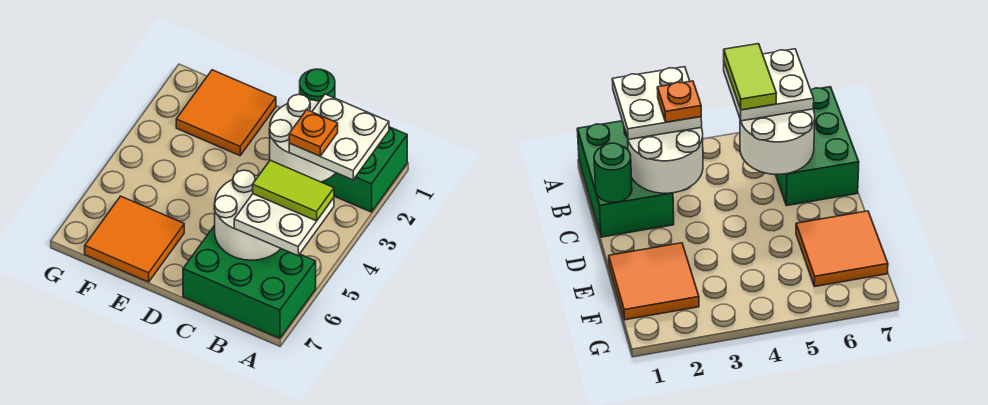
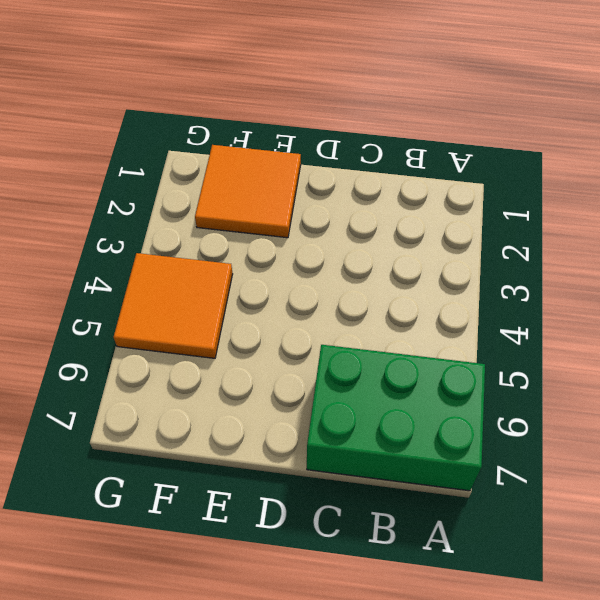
orange 2x2 tile [114,253,233,358] -> orange 2x2 tile moved to [85,196,184,282]
none -> green 2x3 brick [322,127,407,212]
none -> white 2x2 round brick [269,94,336,182]

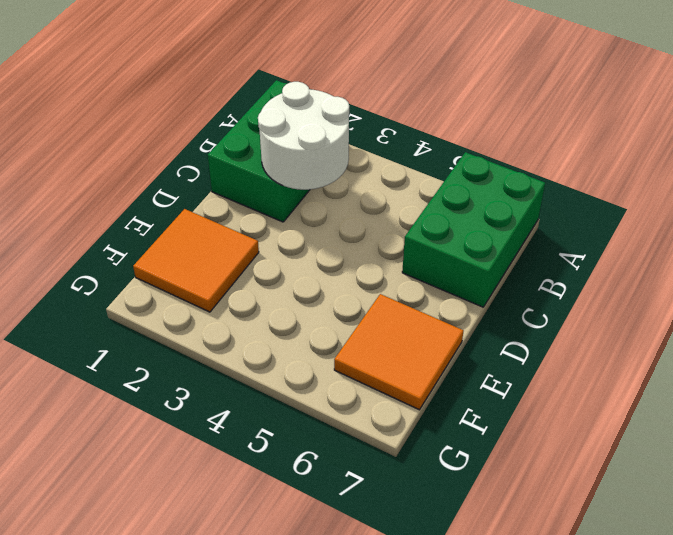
none -> white 2x2 round brick [214,170,281,260]
none -> green 1x1 round brick [300,69,335,101]

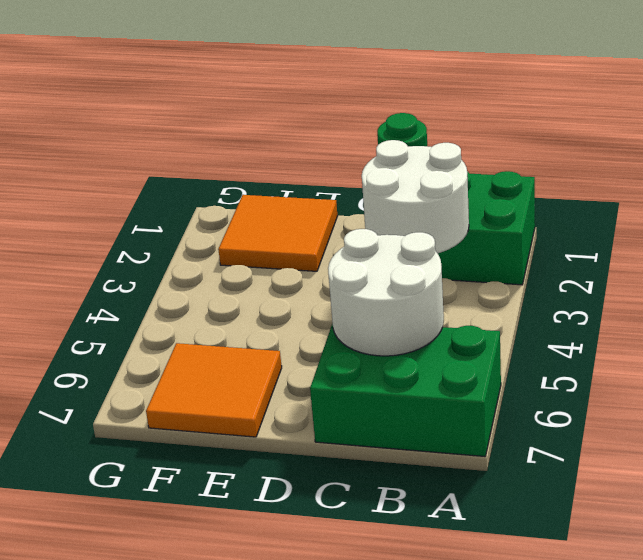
none -> white 2x2 plate [289,94,389,180]
none -> white 2x2 plate [234,194,334,256]

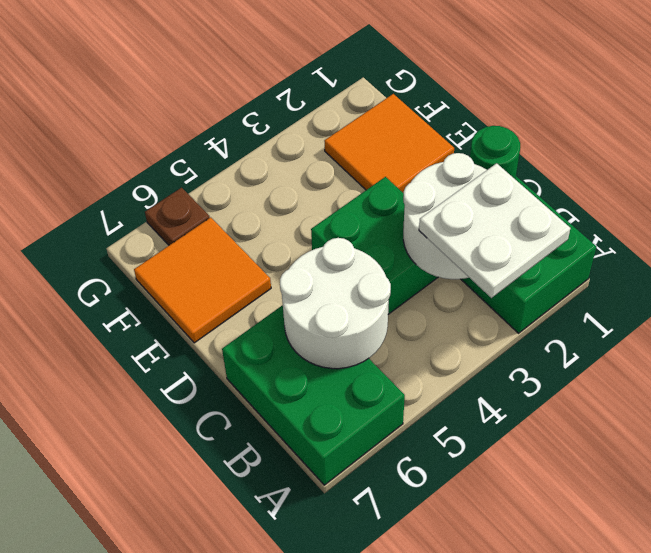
green 2x2 brick [311,177,438,314] -> none
brown 1x1 plate [145,188,210,245] -> none
none -> white 2x2 plate [234,194,334,256]
none -> lime 1x2 tile [253,160,334,221]

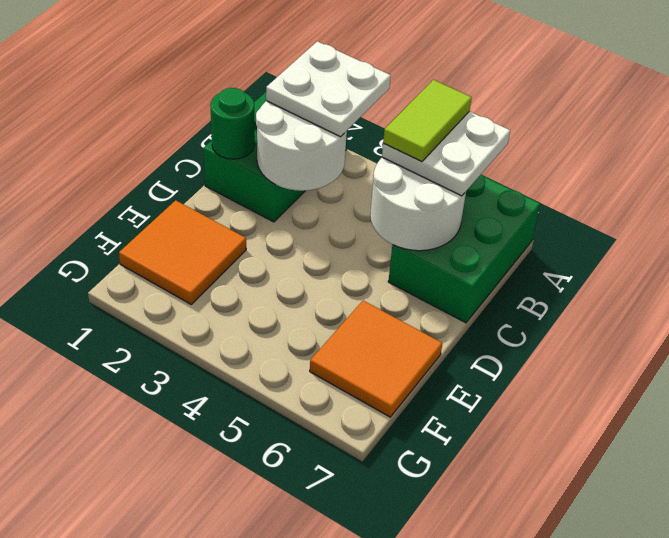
none -> orange 1x1 plate [289,110,338,156]

